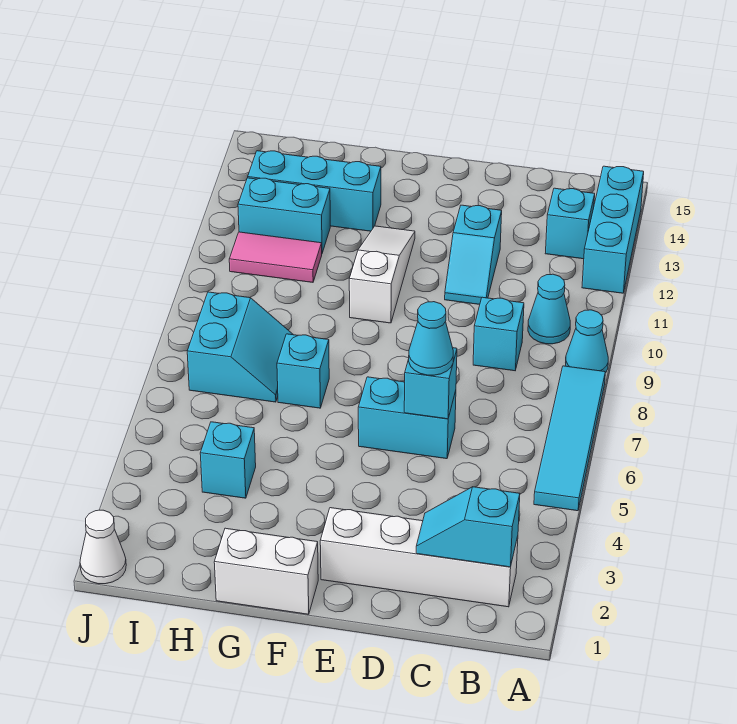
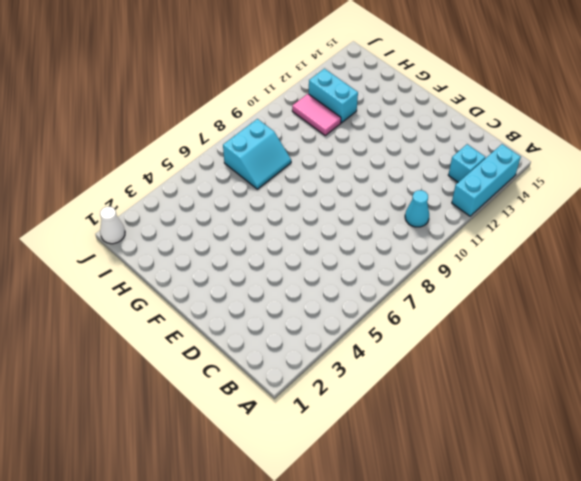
none -> cyan 1x4 tile [534,366,605,511]
none -> cyan 1x1 cone [566,310,608,373]
none -> white 1x4 brick [320,508,518,607]

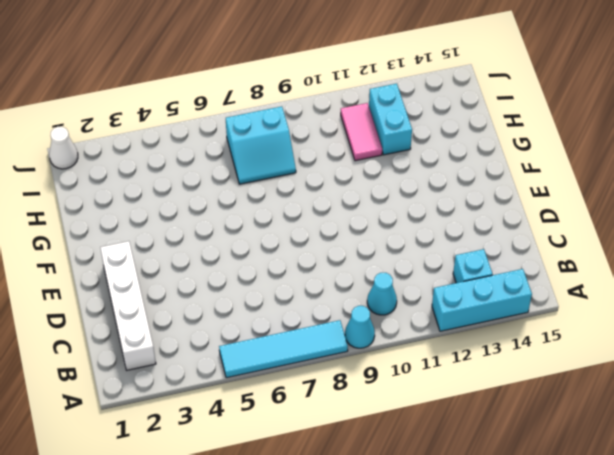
none -> cyan 1x1 brick [473,297,524,371]
none -> cyan 1x2 brick [358,377,456,459]
none -> cyan 1x2 slope [445,205,502,304]

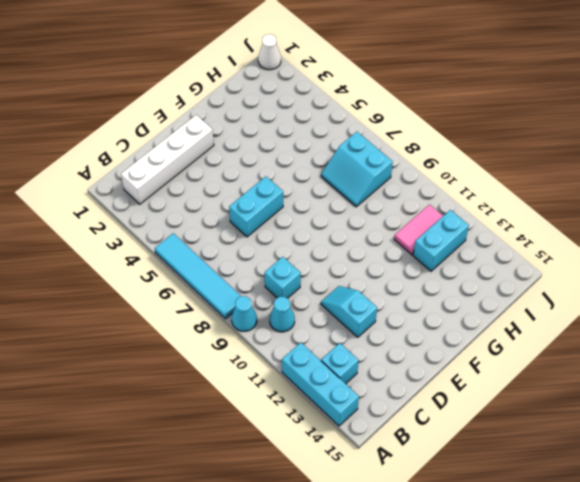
none -> white 1x2 brick [214,528,318,614]
none -> white 1x3 slope [349,226,415,323]
none -> cyan 1x1 brick [277,334,329,408]

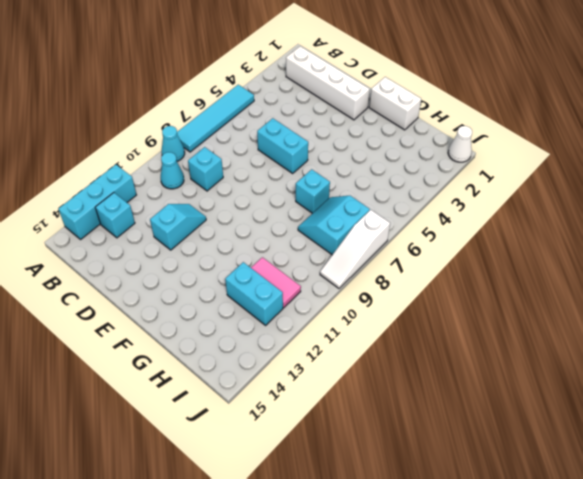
white 1x3 slope [320,210,390,288] -> white 1x3 slope moved to [349,226,415,323]
none -> cyan 1x3 brick [248,151,381,231]
none -> cyan 1x1 brick [200,422,256,498]
none -> cyan 1x2 slope [416,487,520,567]

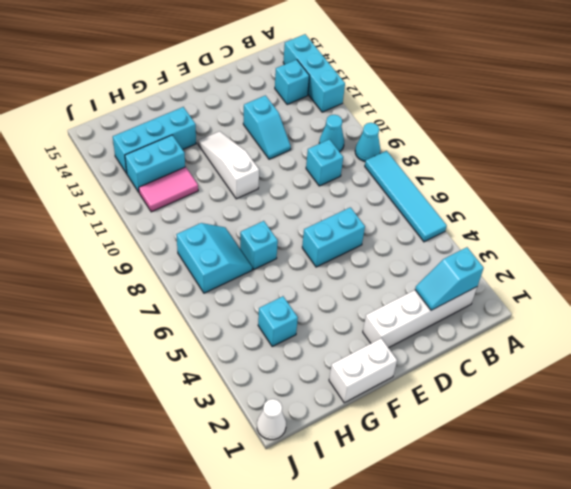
none -> cyan 1x1 brick [404,348,457,419]
none -> cyan 1x1 cone [409,302,453,375]

